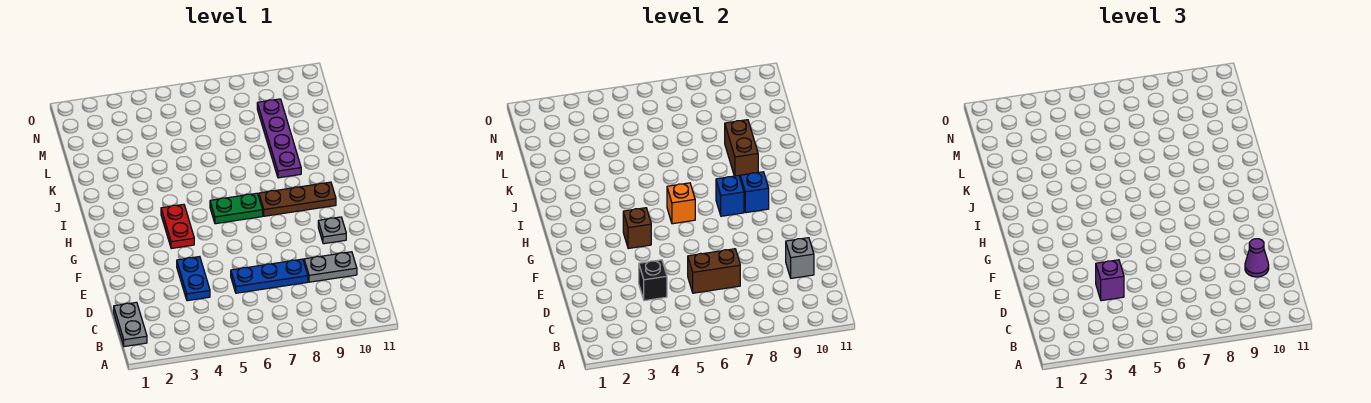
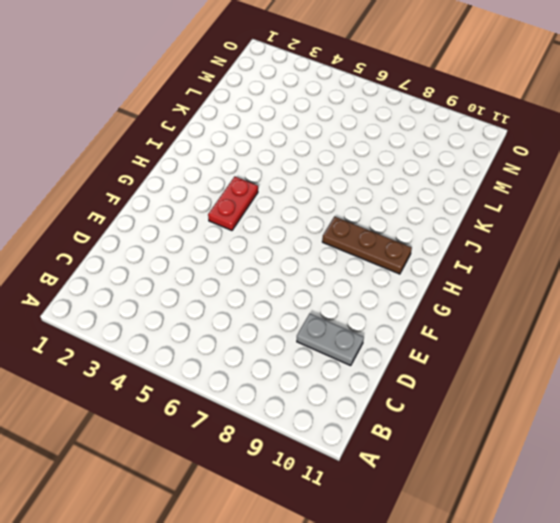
none -> grey 1x2 plate [114,302,147,347]
none -> blue 1x2 plate [177,257,210,301]
none -> blue 1x3 plate [231,259,308,293]

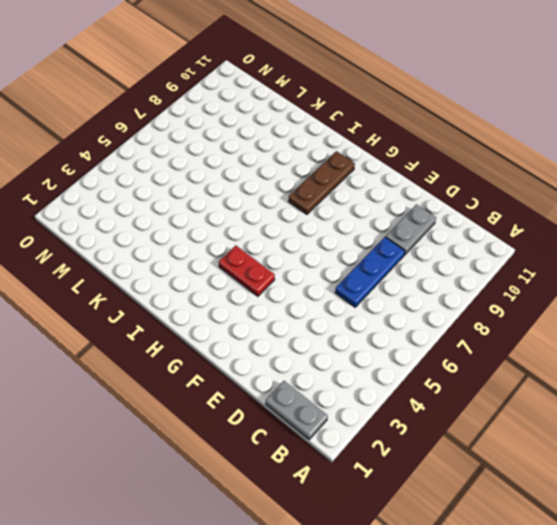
none -> blue 1x2 plate [177,257,210,301]
none -> grey 1x1 plate [318,217,346,244]
none -> green 1x2 plate [210,193,263,224]

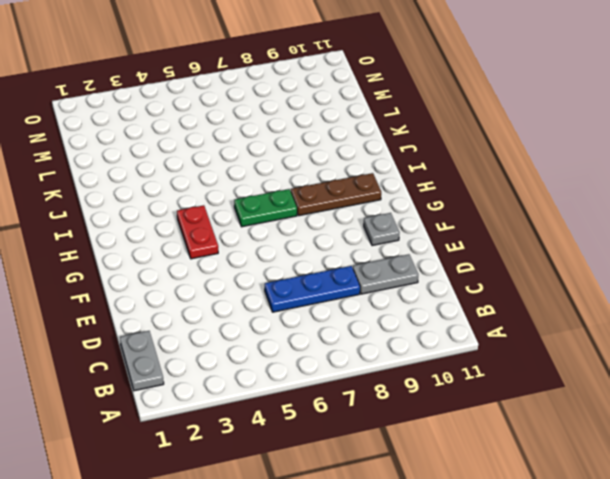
none -> blue 1x2 plate [177,257,210,301]
none -> purple 1x4 plate [257,99,301,178]
none -> black 1x1 brick [639,260,667,301]

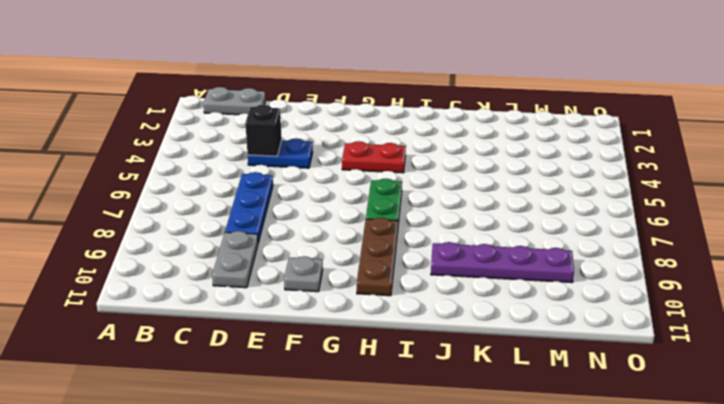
none -> brown 1x2 brick [688,249,740,293]
none -> grey 1x1 brick [786,238,814,278]
none -> brown 1x1 brick [623,208,651,249]

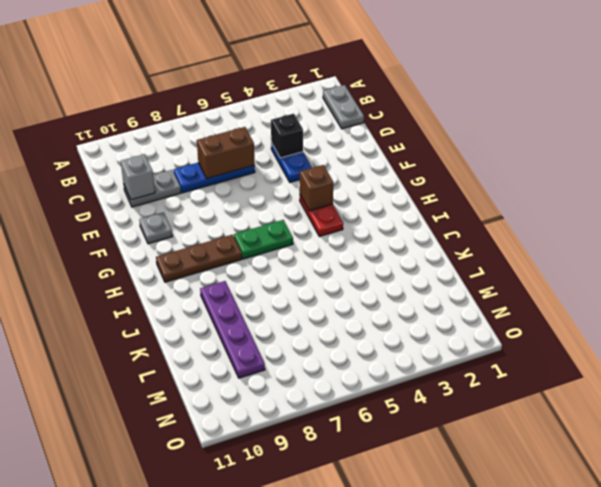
none -> orange 1x1 brick [667,183,695,224]
none -> blue 1x1 brick [716,176,744,216]
none -> blue 1x1 brick [740,172,769,213]

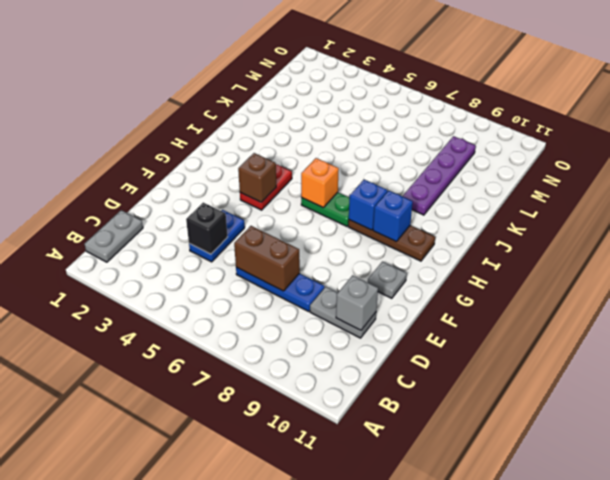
none -> brown 1x2 brick [725,120,758,177]
none -> purple 1x1 brick [1096,260,1124,301]
none -> purple 1x1 cone [1245,239,1269,277]

